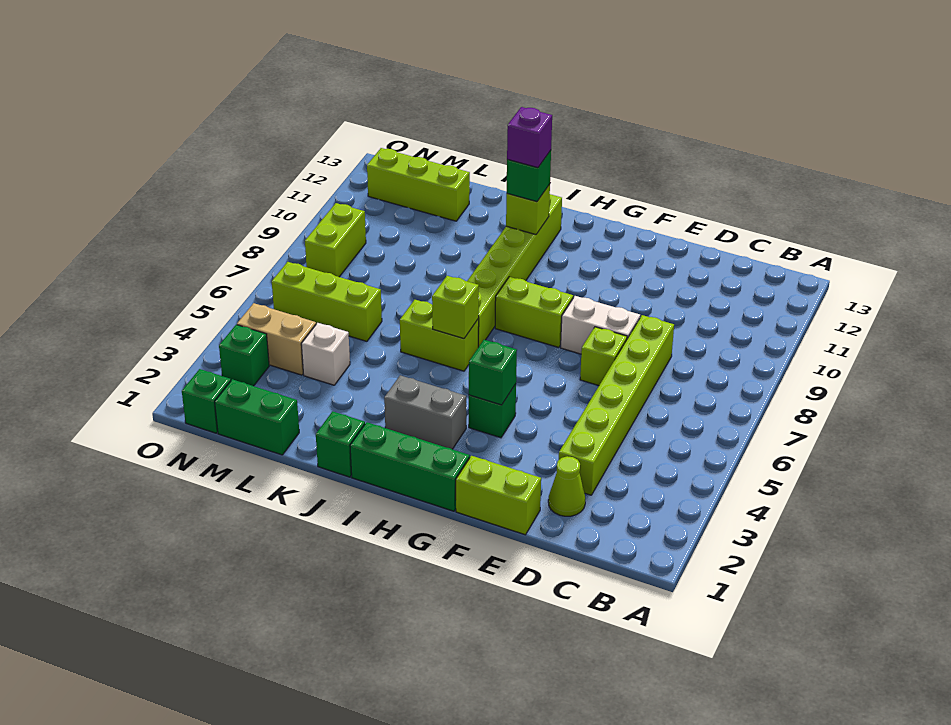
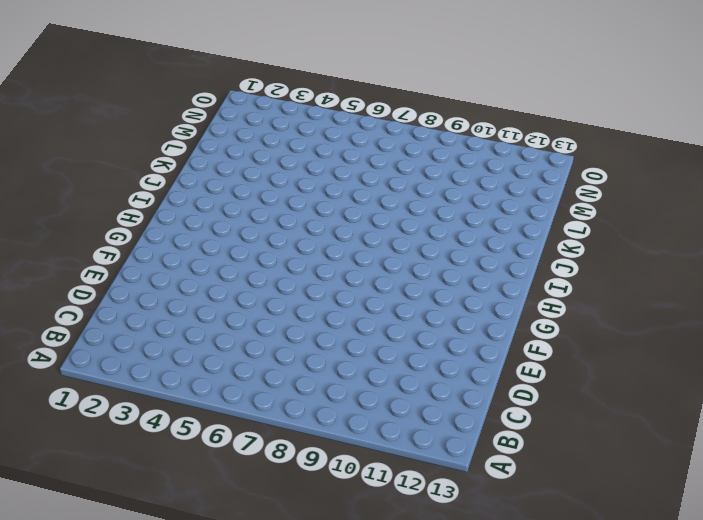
none -> lime 1x1 cone [548,456,585,516]
none -> lime 1x6 brick [559,315,674,495]
none -> lime 1x2 brick [456,456,541,535]

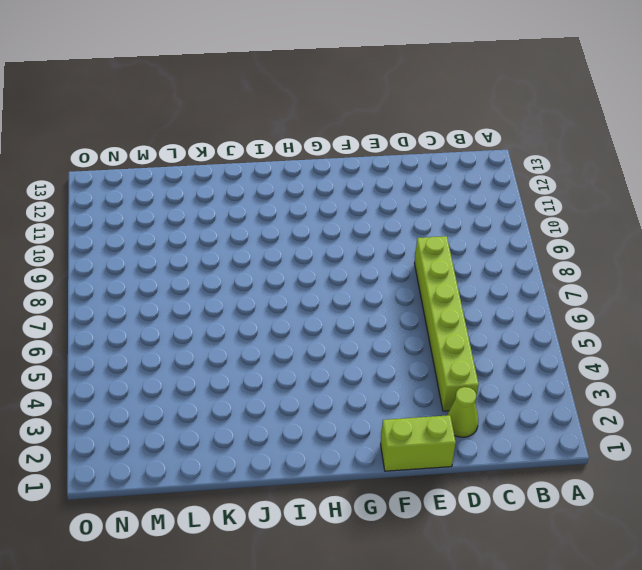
none -> lime 1x1 brick [580,327,627,386]
none -> white 1x2 brick [561,296,640,354]
none -> green 1x3 brick [350,422,470,511]

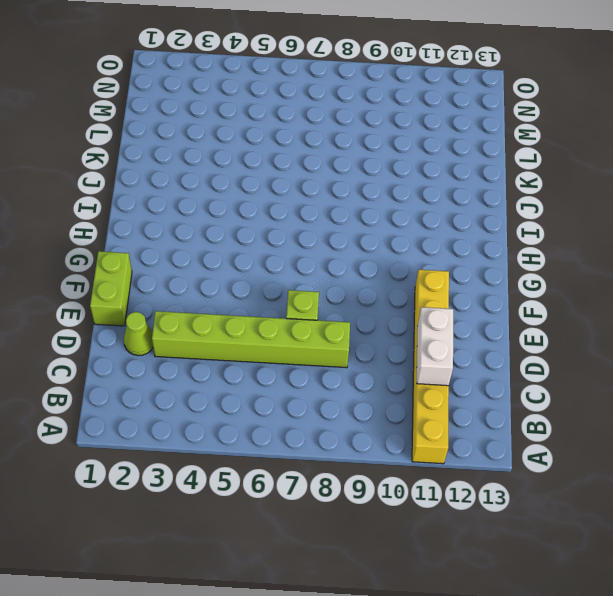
yellow 1x6 brick [412,270,449,464] -> none
white 1x2 brick [417,307,453,386] -> white 1x2 brick moved to [561,296,640,354]
none -> green 1x3 brick [350,422,470,511]
none -> green 1x1 brick [469,384,516,438]
none -> lime 1x2 brick [495,277,573,347]

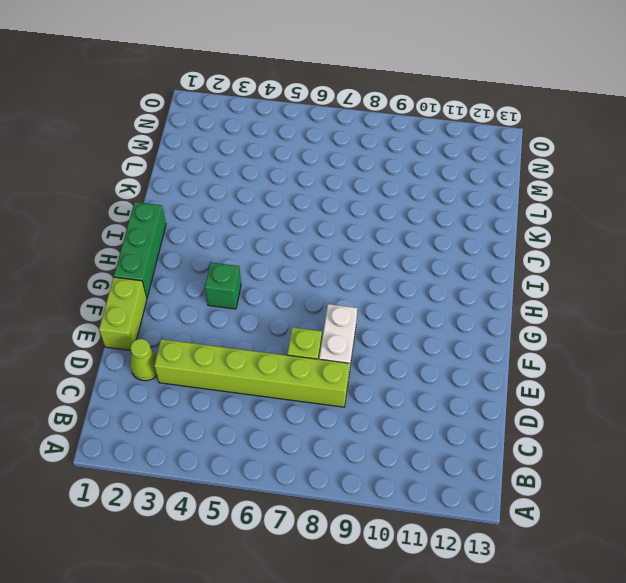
none -> lime 1x2 brick [495,277,573,347]
none -> grey 1x2 brick [384,375,466,449]
none -> lime 1x2 brick [400,300,479,371]

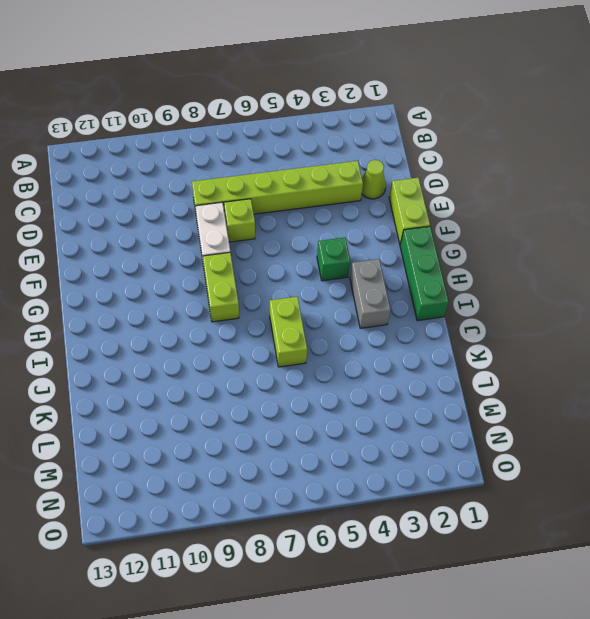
none -> lime 1x6 brick [467,194,562,347]
none -> green 1x1 brick [316,411,365,477]
none -> green 1x2 brick [215,379,299,455]

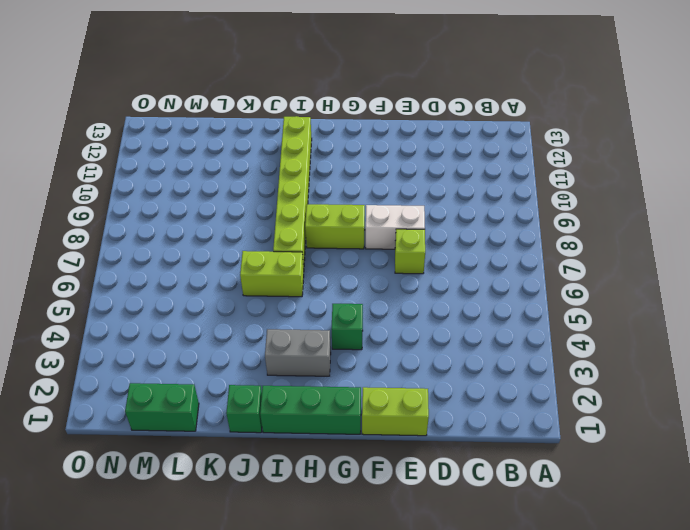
none -> lime 1x1 cone [548,456,585,516]
none -> lime 1x6 brick [559,315,674,495]
none -> white 1x1 brick [301,323,350,385]

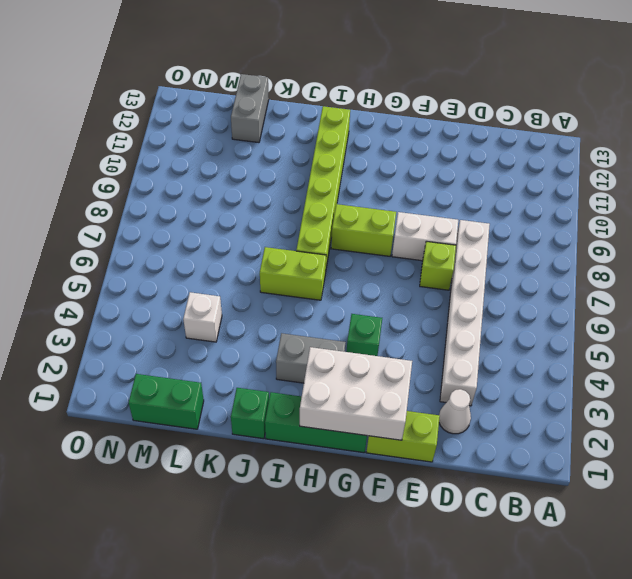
white 1x1 cone [439,389,471,434] -> lime 1x1 cone [548,456,585,516]
white 1x6 brick [440,220,490,406] -> lime 1x6 brick [559,315,674,495]
white 2x3 brick [300,347,412,440] -> none
grey 1x2 brick [231,74,269,143] -> lime 1x3 brick [367,148,470,221]
none -> lime 1x3 brick [272,262,382,341]
none -> tan 1x2 brick [237,303,316,375]
none -> green 1x1 brick [182,369,231,433]

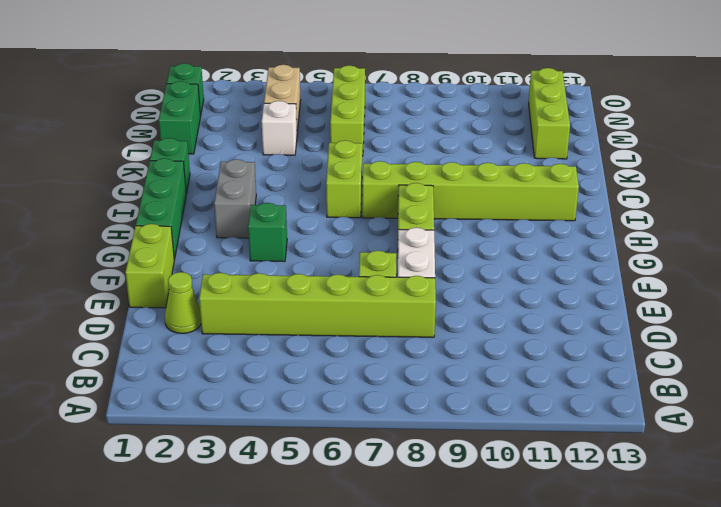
none -> green 1x1 brick [219,325,269,386]
none -> lime 1x2 brick [305,203,366,277]
none -> green 1x1 brick [469,340,517,405]

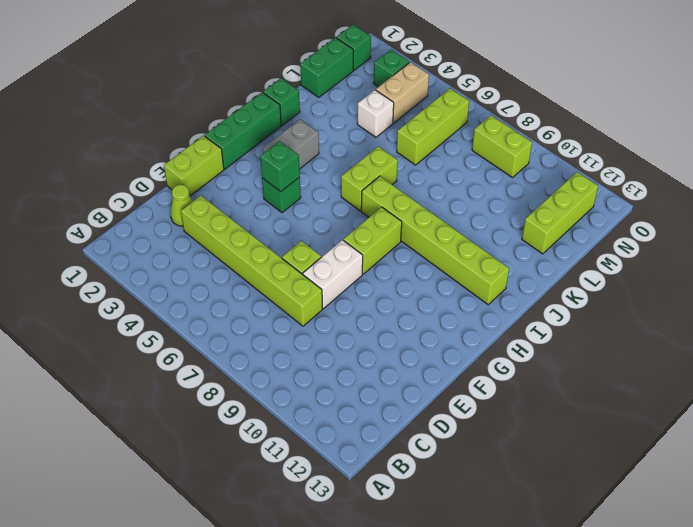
none -> lime 1x1 brick [432,276,479,339]
none -> lime 1x1 brick [506,184,550,235]
none -> green 1x1 brick [507,151,551,202]

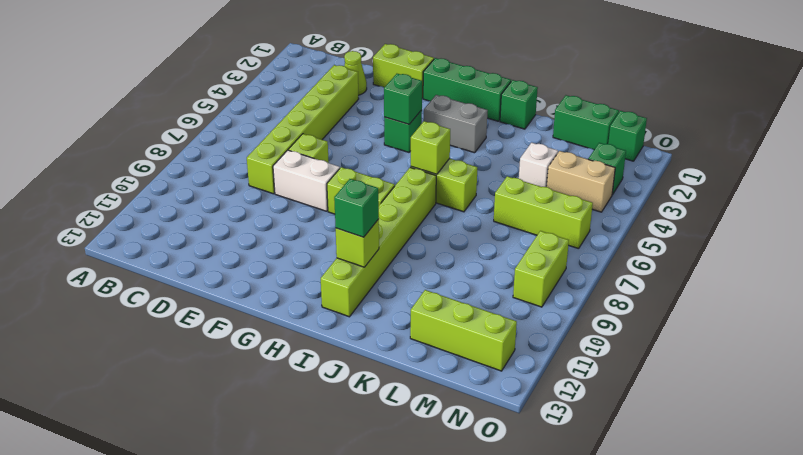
none -> purple 1x1 brick [507,107,552,168]

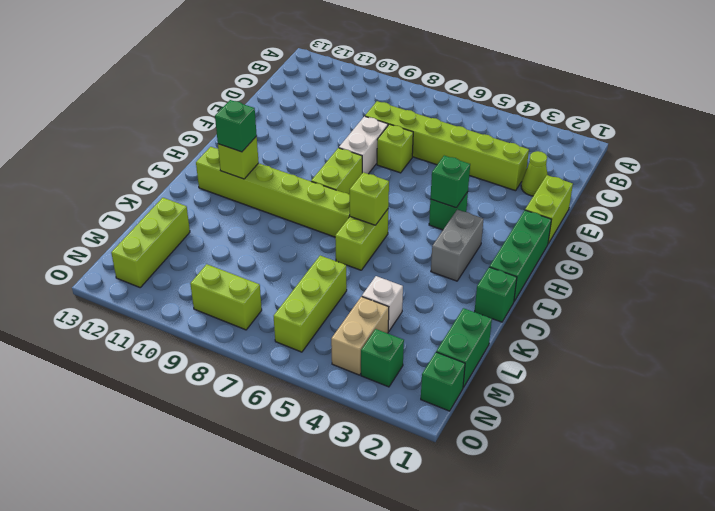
none -> purple 1x1 brick [507,107,552,168]

